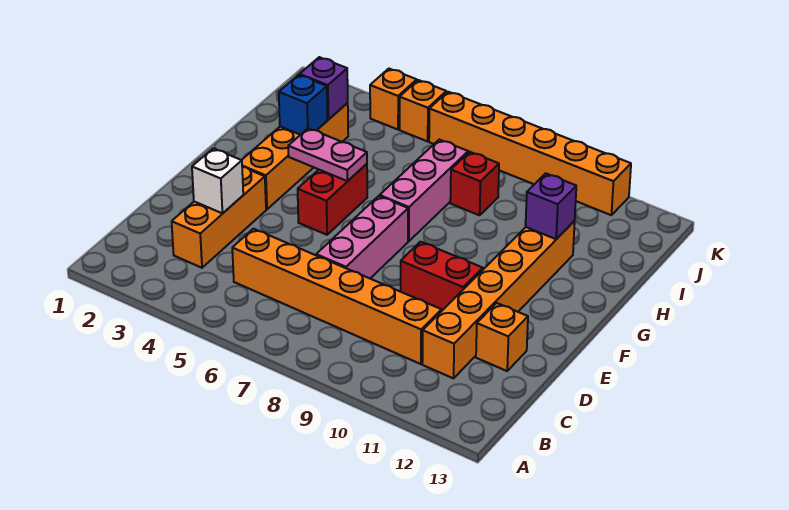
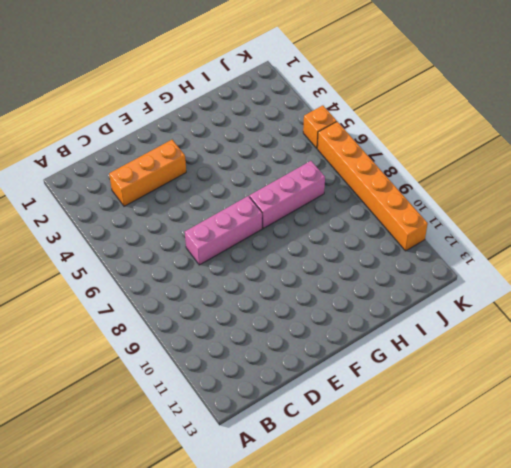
none -> orange 1x6 brick [232,229,441,364]
none -> orange 1x6 brick [422,221,575,378]
none -> orange 1x1 brick [476,303,528,371]

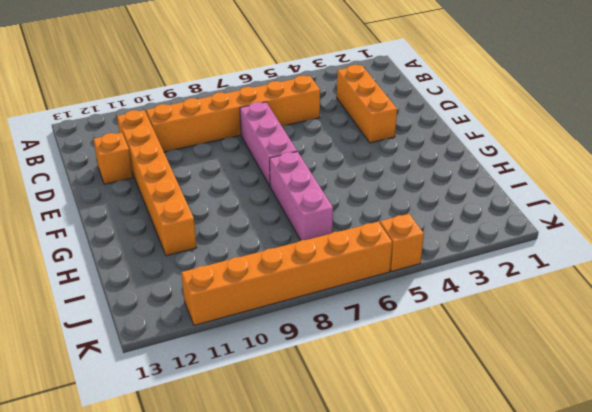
none -> red 1x2 brick [401,242,483,311]
none -> orange 1x4 brick [242,103,348,209]
none -> red 1x2 brick [298,164,367,235]

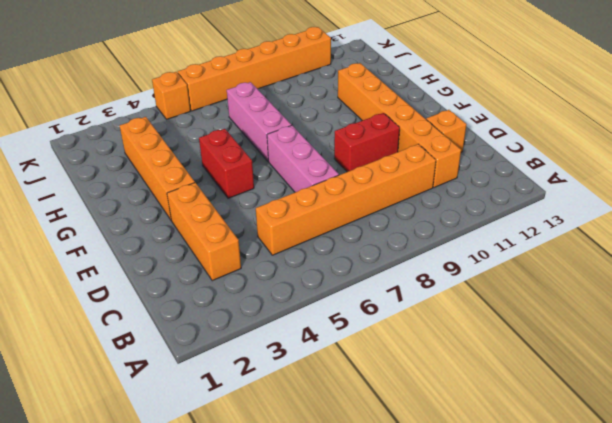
none -> red 1x1 brick [450,152,499,215]
none -> orange 1x1 brick [370,69,417,129]
none -> white 1x1 brick [192,148,243,213]

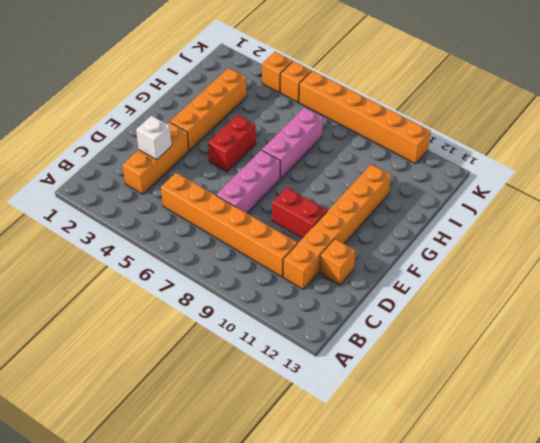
none -> red 1x1 brick [450,152,499,215]
none -> pink 1x2 plate [288,128,367,181]
none -> blue 1x1 brick [279,75,328,135]

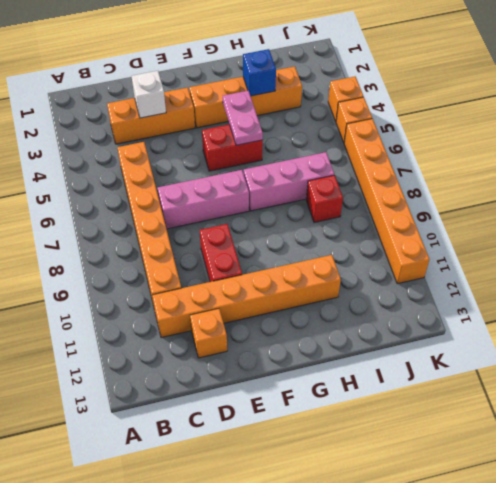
none -> purple 1x1 brick [526,173,576,239]
none -> purple 1x1 brick [300,57,348,119]

